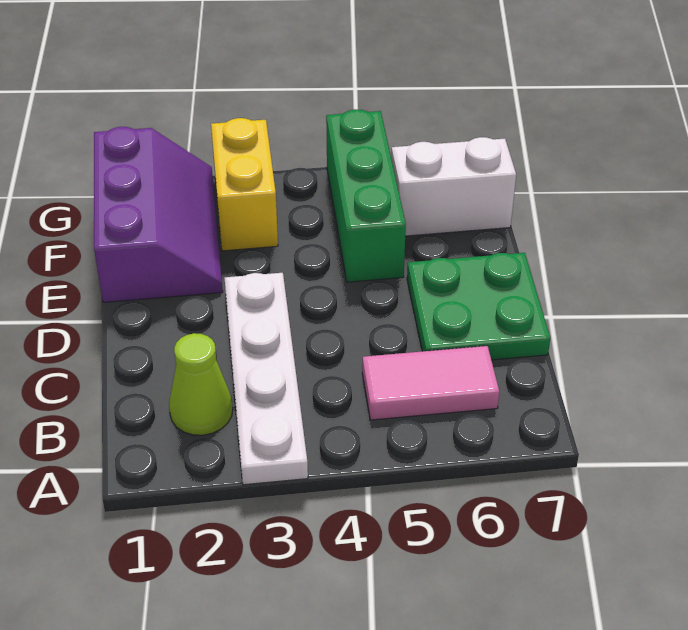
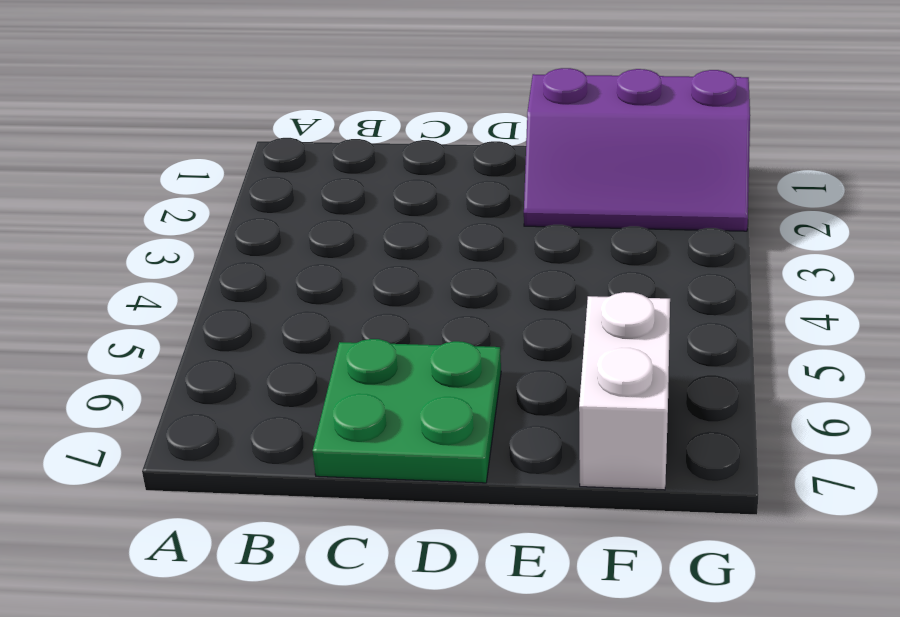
none -> white 1x4 plate [225,273,308,485]
none -> lime 1x1 cone [169,333,233,435]

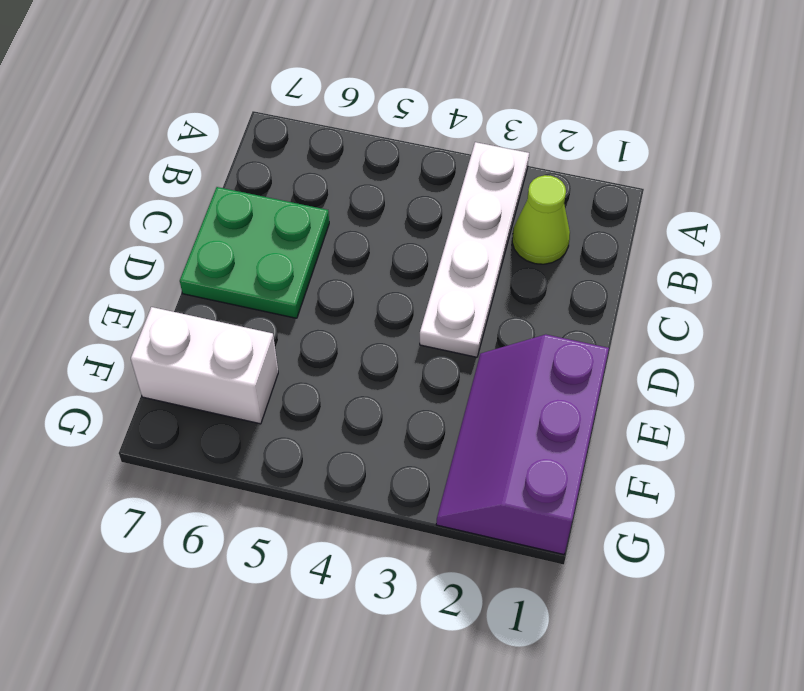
none -> pink 1x2 tile [362,346,499,420]
none -> green 1x3 brick [326,109,406,282]

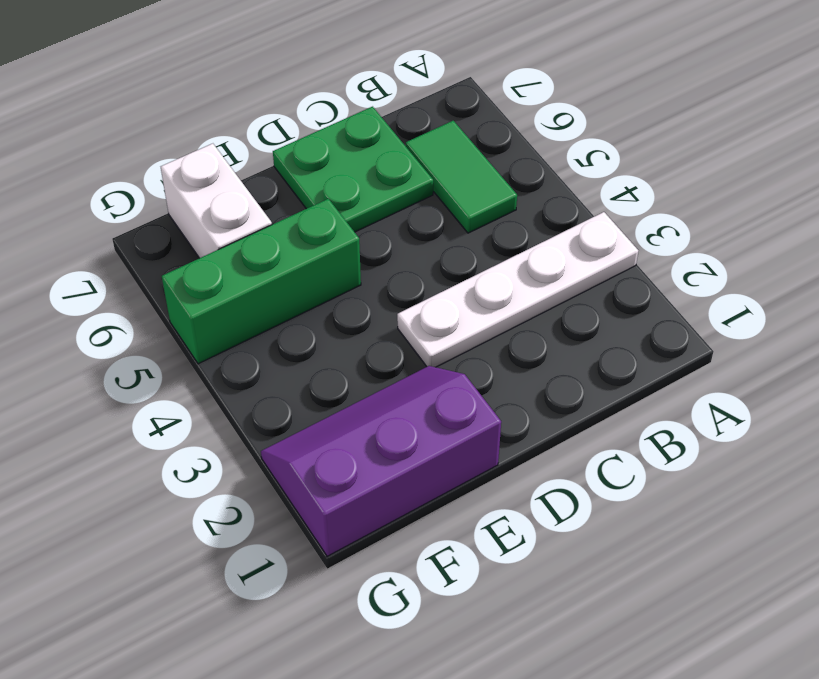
green 1x2 tile [406,121,517,233] -> pink 1x2 tile [362,346,499,420]
none -> lime 1x1 cone [169,333,233,435]
none -> yellow 1x2 brick [211,118,278,251]

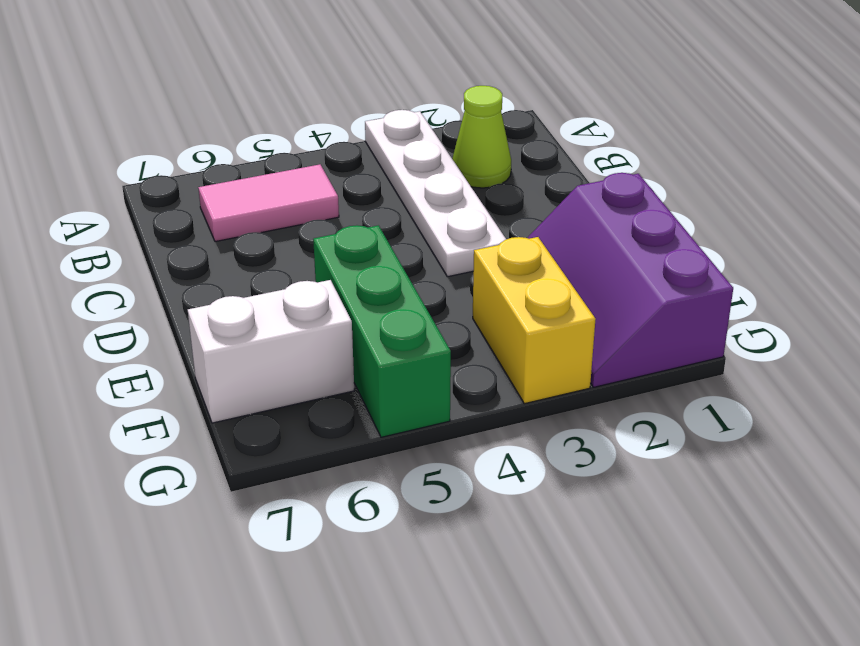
none -> green 2x2 plate [407,253,550,360]

